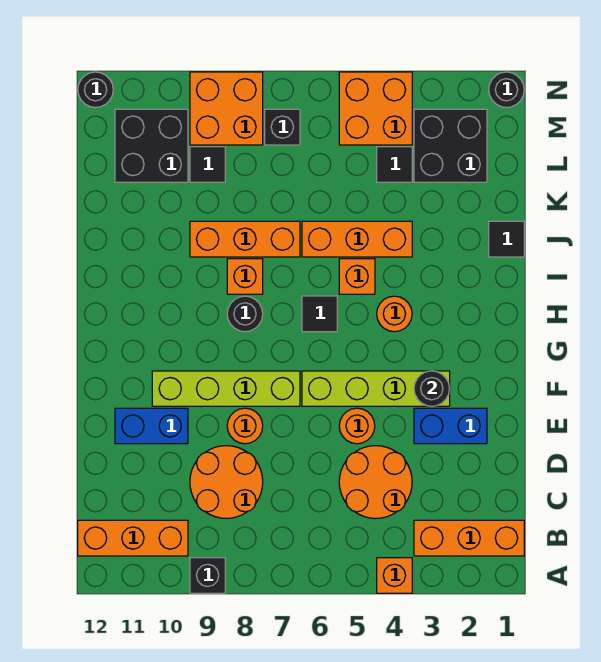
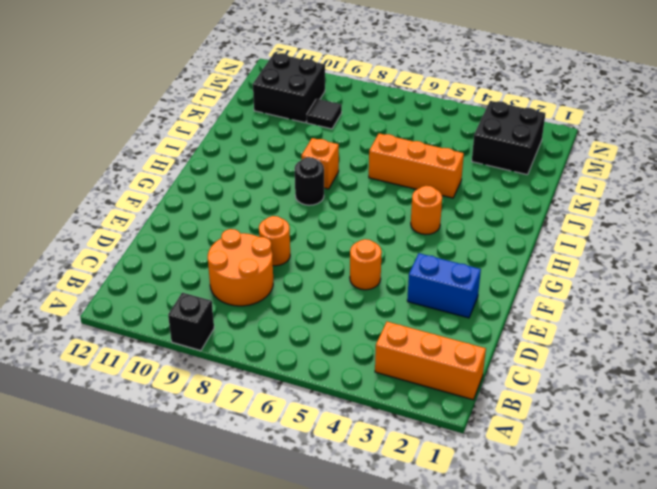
none -> orange 1x1 brick [377,558,412,593]
none -> orange 1x3 brick [78,520,188,556]
none -> orange 2x2 round brick [339,446,412,519]
none -> blue 1x2 brick [115,408,188,444]

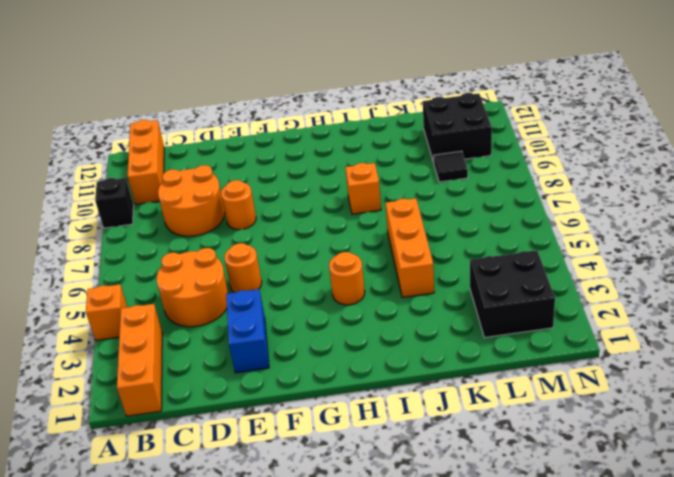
none -> blue 1x2 brick [115,408,188,444]
none -> lime 1x4 brick [302,371,450,406]
none -> lime 1x4 brick [152,371,300,406]
none -> black 1x1 tile [302,296,337,332]

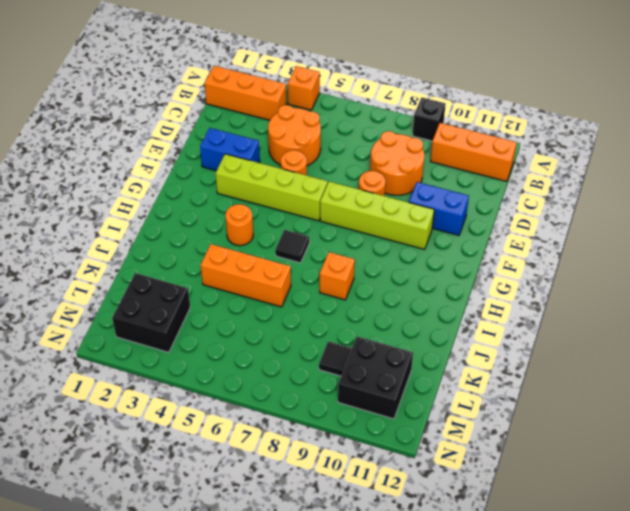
none -> black 1x1 round brick [227,296,263,332]
none -> orange 1x1 brick [339,259,375,294]
none -> black 1x1 tile [489,221,524,257]
none -> orange 1x3 brick [190,221,300,257]

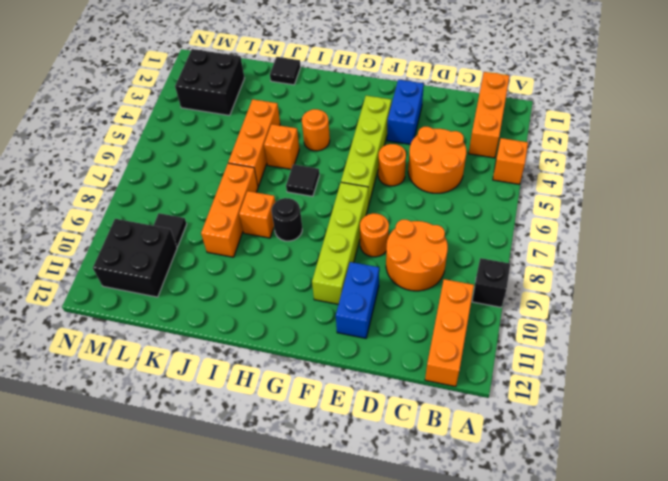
none -> black 1x1 tile [377,147,412,182]
none -> orange 2x2 brick [339,72,412,145]
none -> black 1x1 brick [265,109,300,145]
none -> orange 2x2 brick [190,72,263,145]

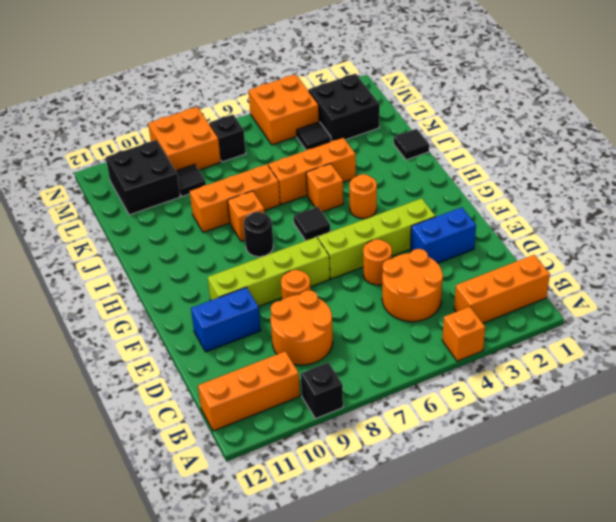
none -> black 1x1 round brick [489,72,524,108]
none -> black 1x1 round brick [78,72,113,108]
none -> black 1x1 round brick [414,371,450,406]

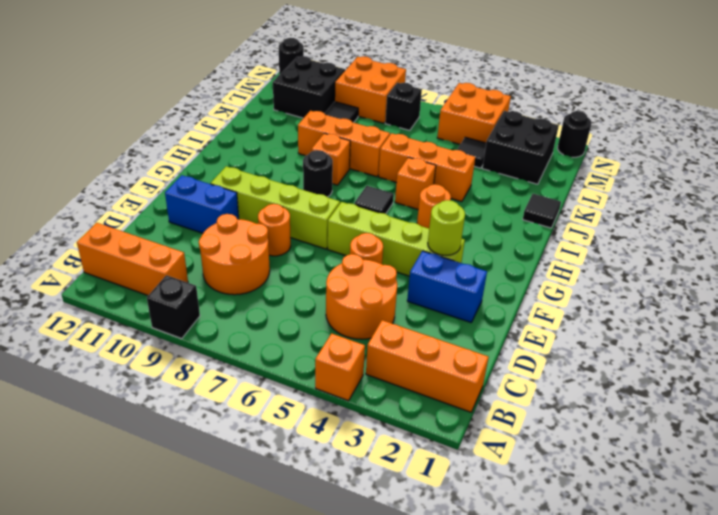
lime 1x1 round brick [428,200,465,255] -> black 1x1 round brick [414,371,450,406]

